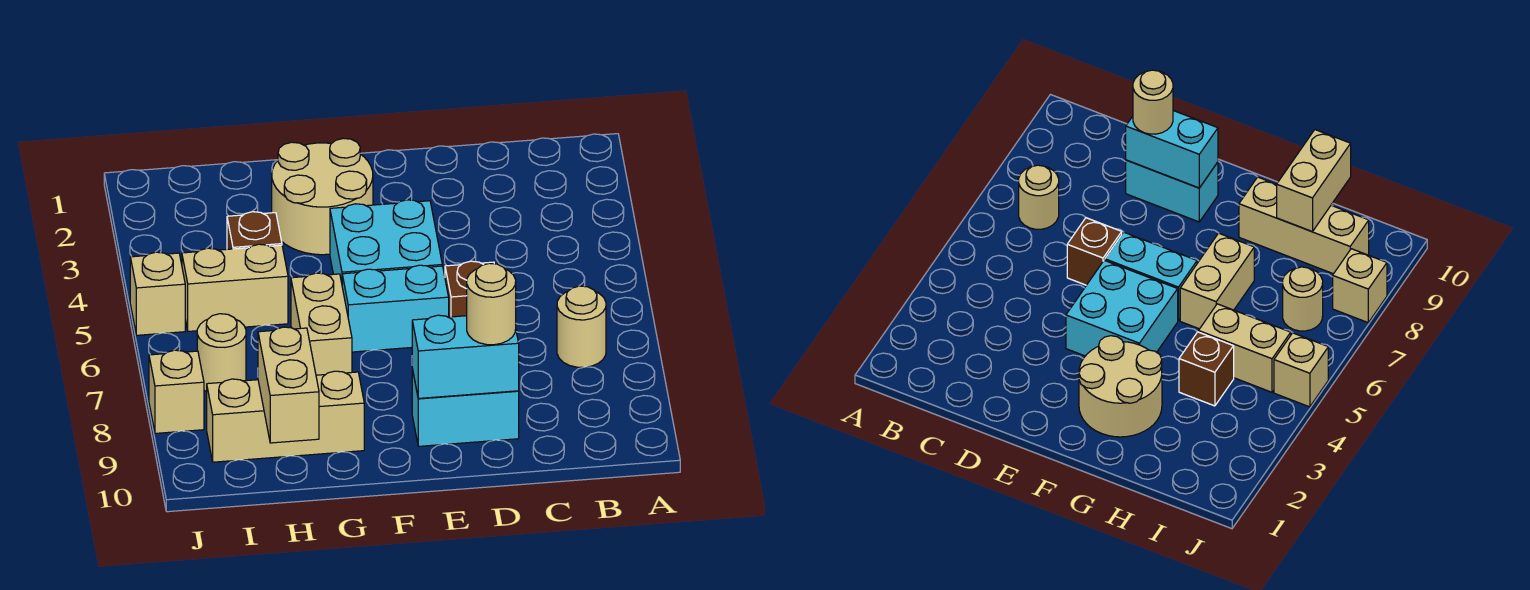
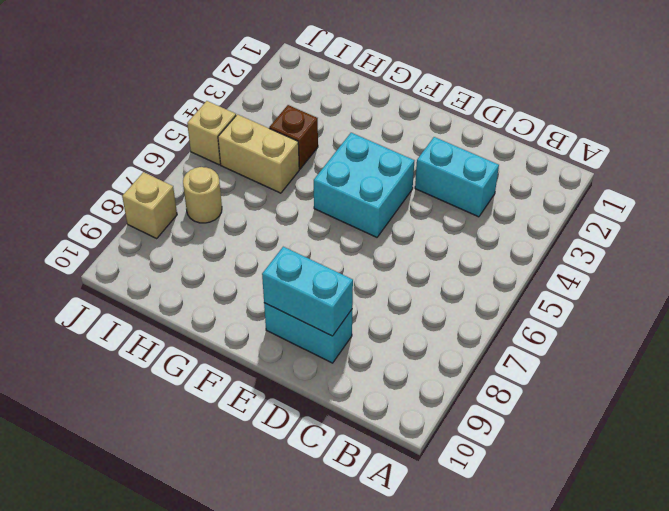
cyan 1x2 brick [415,137,499,217] -> cyan 1x2 brick moved to [342,265,449,352]
none -> tan 1x1 round brick [557,286,606,367]
none -> brown 1x1 brick [445,261,494,317]
none -> tan 2x2 round brick [272,138,373,255]

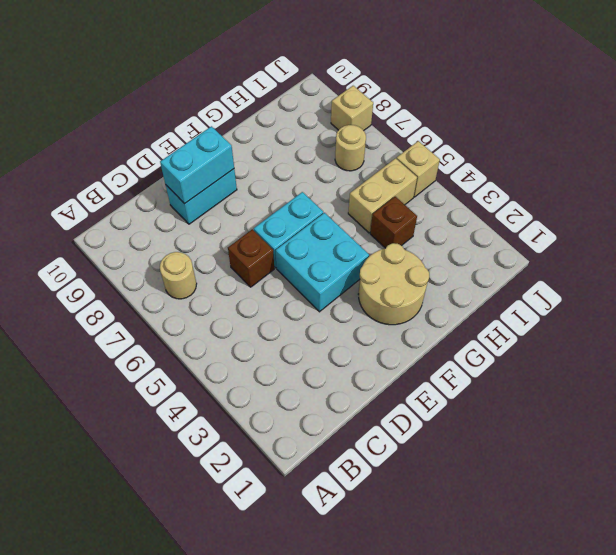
none -> tan 1x2 brick [291,273,352,375]
none -> tan 1x3 brick [207,371,364,462]
none -> tan 1x2 brick [258,327,319,443]

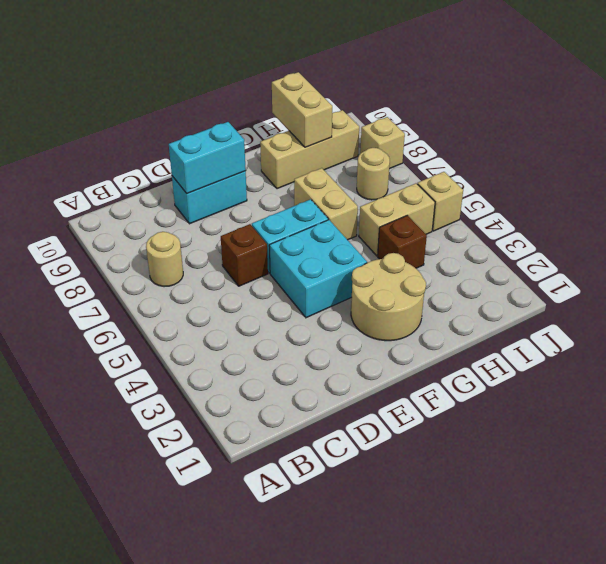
none -> tan 1x1 round brick [467,263,516,345]

